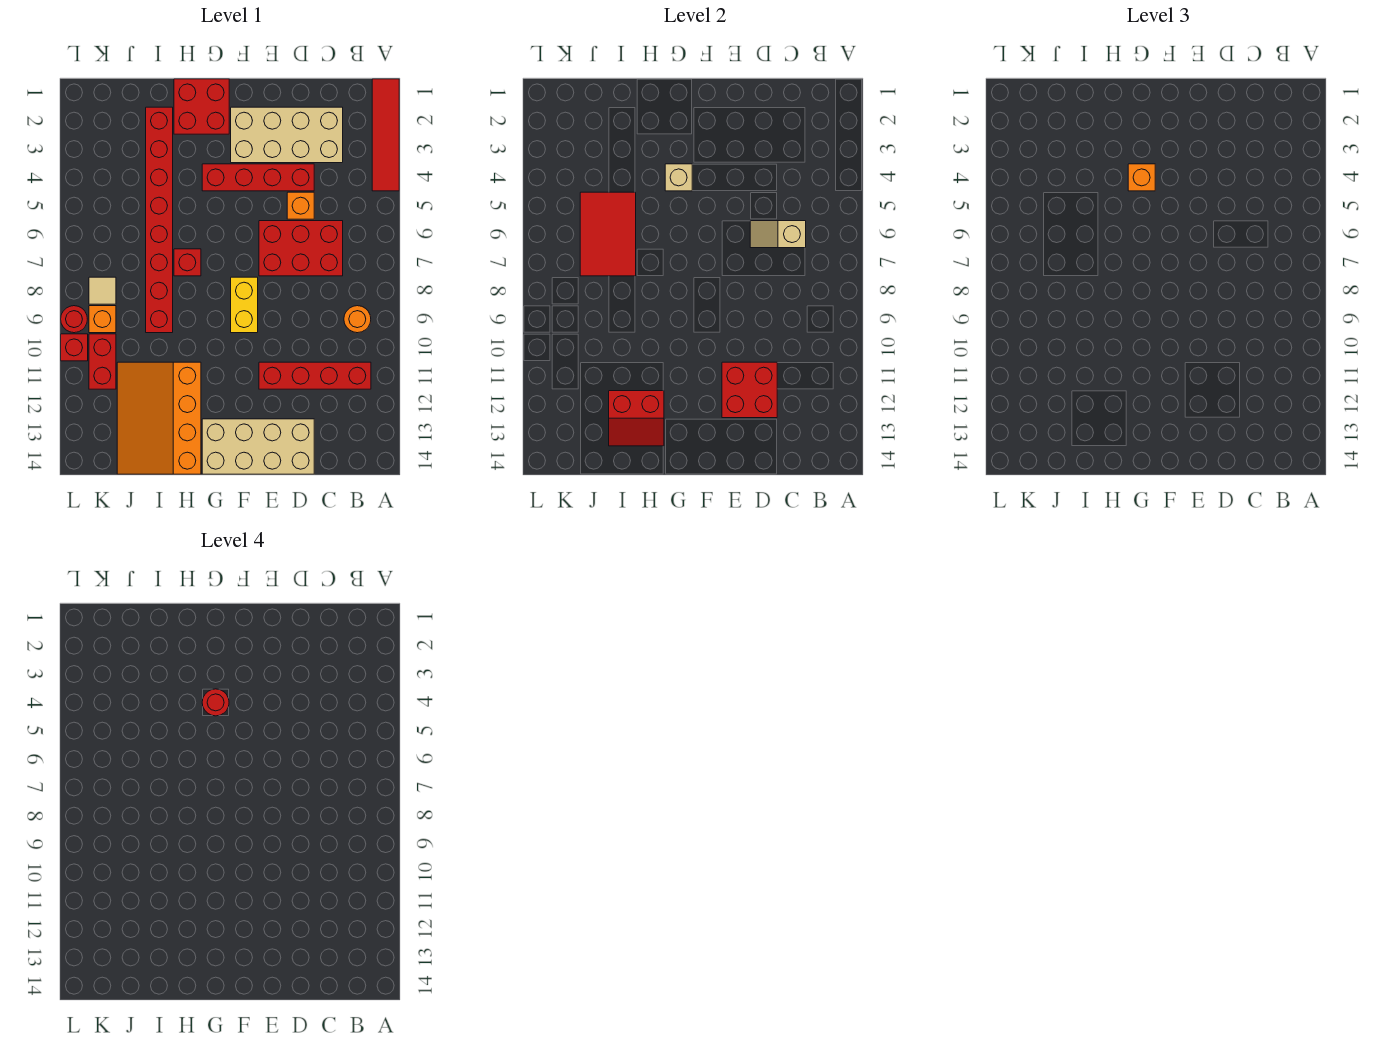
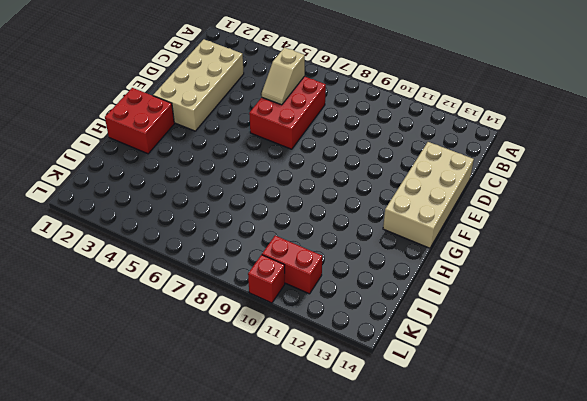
none -> red 1x4 tile [372,79,399,191]
none -> orange 1x1 round brick [344,306,371,333]
none -> red 1x4 brick [259,362,371,389]

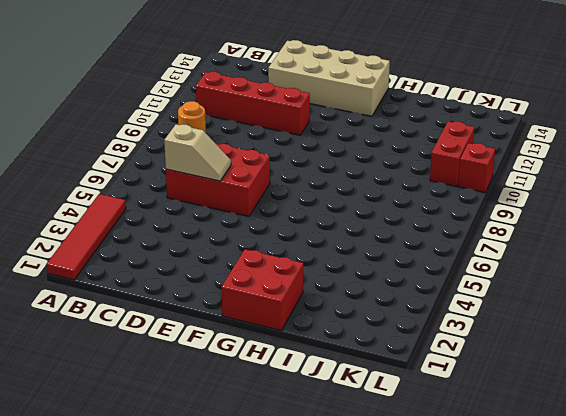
none -> tan 2x4 brick [231,107,343,163]
none -> red 1x4 brick [202,164,314,191]
none -> orange 1x1 brick [287,192,314,219]

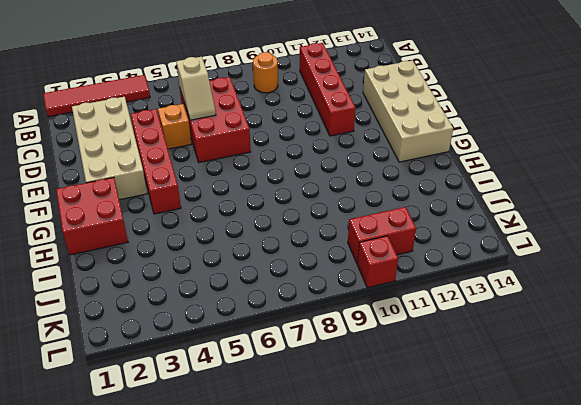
none -> yellow 1x2 brick [231,277,258,333]
none -> red 1x1 brick [174,249,201,276]
none -> orange 3x4 slope [117,362,201,474]

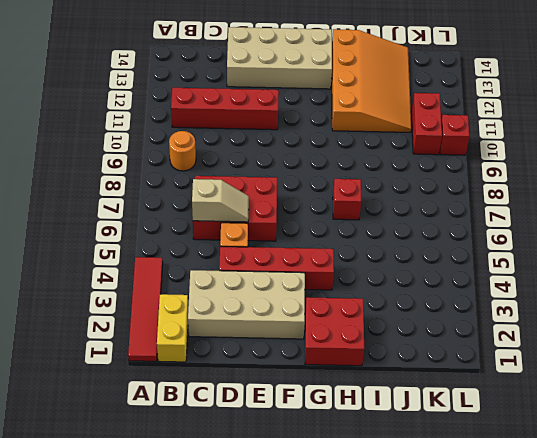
yellow 1x2 brick [157,294,188,362] -> yellow 1x2 brick moved to [231,277,258,333]
none -> red 1x8 brick [146,107,173,333]
none -> tan 1x1 tile [89,277,116,304]
none -> orange 1x1 brick [89,306,116,333]

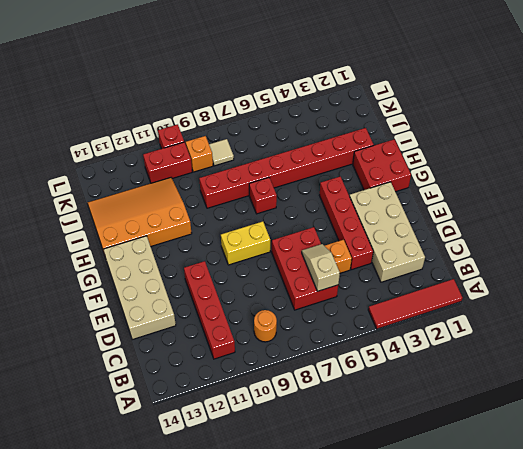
none -> red 1x1 round brick [61,306,87,333]
none -> red 2x2 brick [722,362,777,418]
none -> tan 1x1 brick [665,164,692,191]

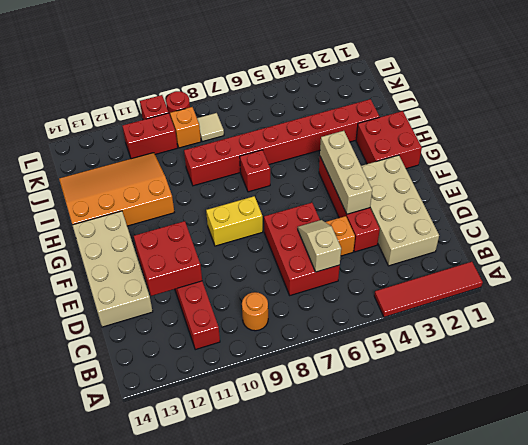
tan 1x3 brick [320,131,372,214] -> tan 1x1 brick [665,164,692,191]
none -> red 2x2 slope [609,391,664,446]
none -> red 2x3 tile [580,192,636,276]
none -> orange 1x1 brick [1128,164,1155,191]

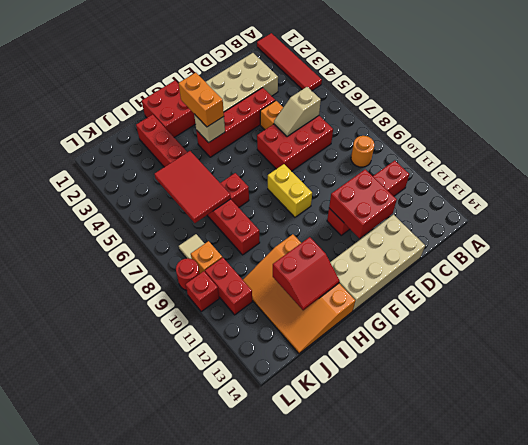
orange 1x2 brick [179,73,224,127] -> orange 1x1 brick [1128,164,1155,191]
none -> red 1x1 round brick [202,689,229,716]

